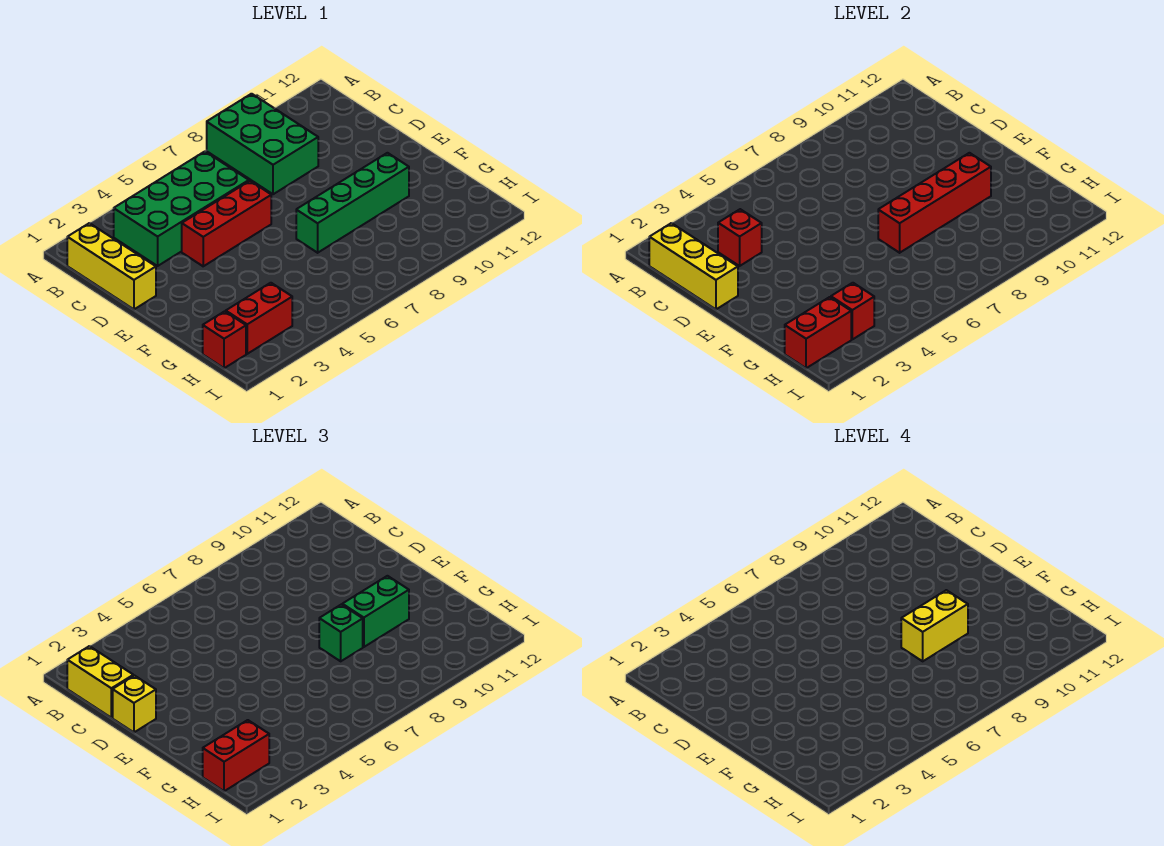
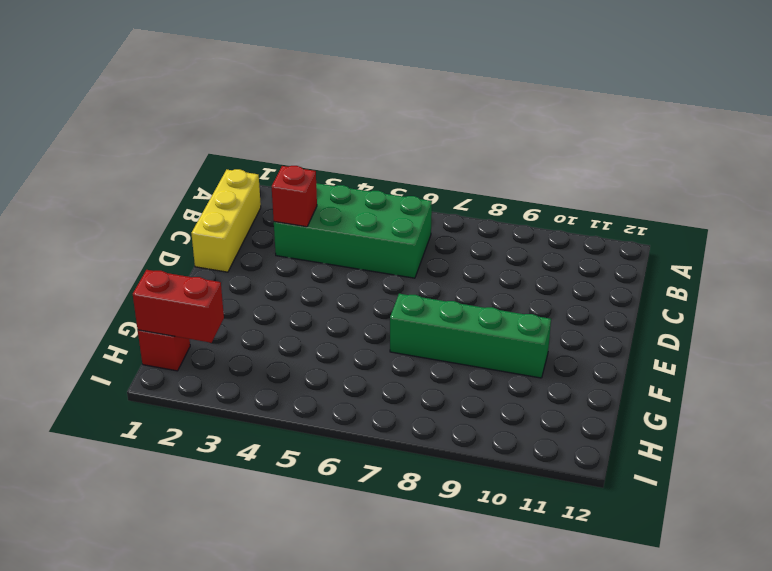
none -> green 2x3 brick [207,94,318,194]
none -> red 1x3 brick [182,181,271,266]
none -> red 1x2 brick [226,283,292,354]

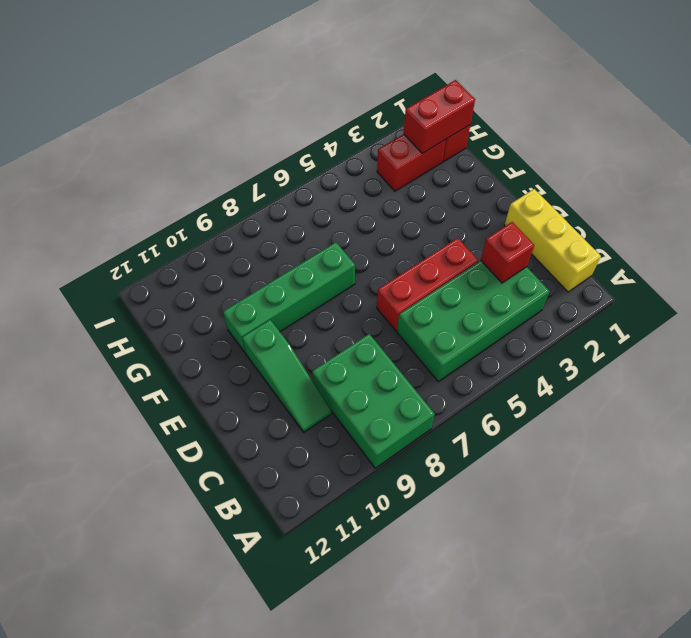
green 1x3 slope [242,320,332,432] -> none
none -> yellow 1x3 brick [649,223,738,309]
none -> red 1x4 brick [878,153,991,253]
none -> red 1x1 brick [831,283,874,339]

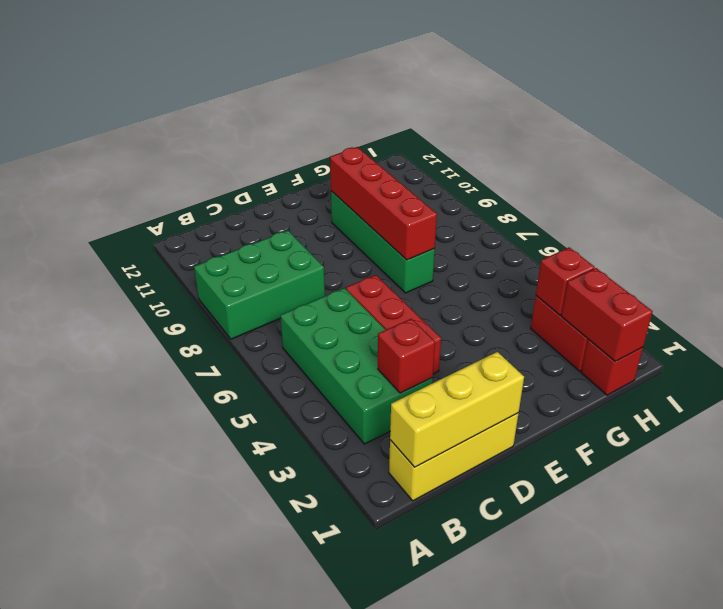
none -> yellow 1x2 brick [67,646,133,718]
none -> yellow 1x1 brick [113,676,156,732]
none -> green 1x1 brick [319,605,363,661]

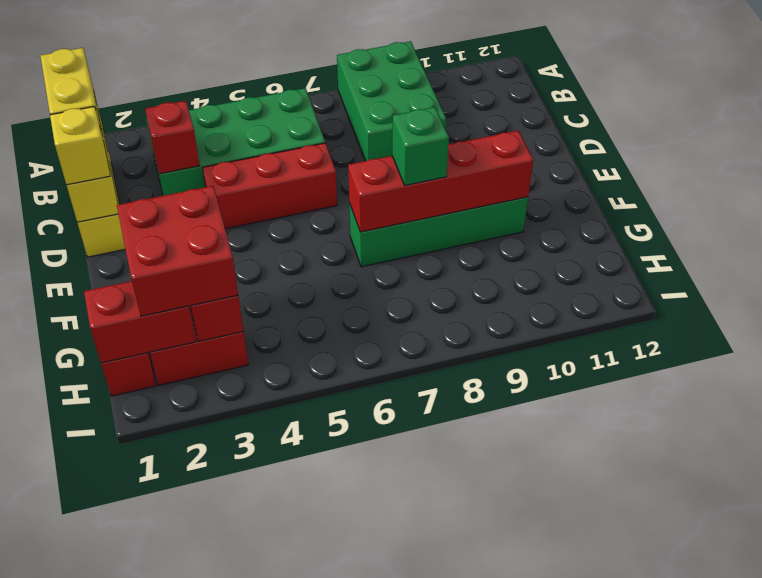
red 2x2 brick [117,186,238,316] -> red 1x2 brick [203,720,269,791]
none -> green 1x2 brick [342,576,409,647]
none -> yellow 1x2 brick [901,590,968,661]

